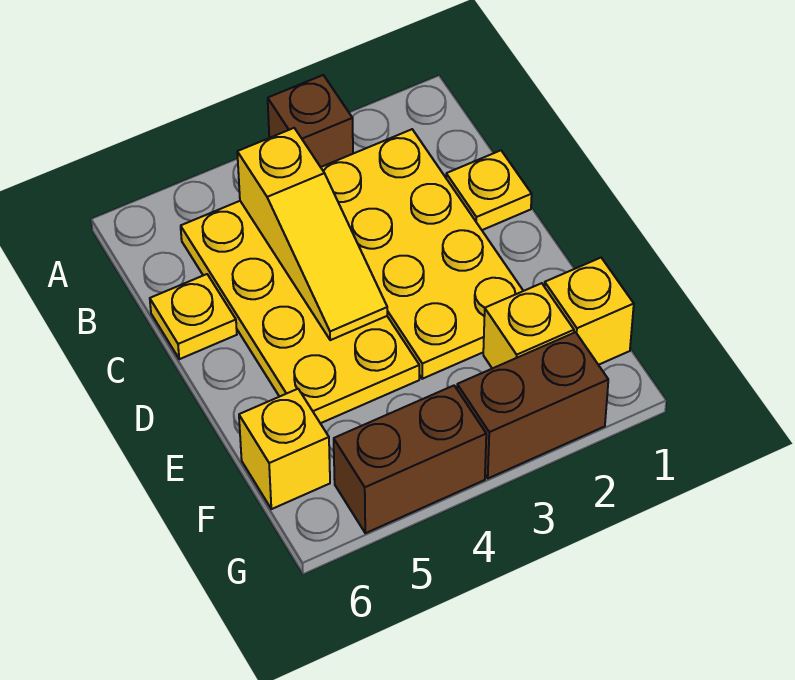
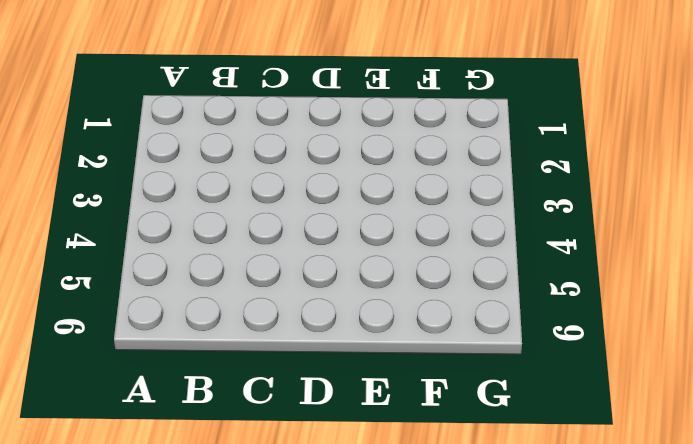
none -> brown 1x1 brick [268,75,353,167]
none -> yellow 2x4 plate [321,129,523,379]

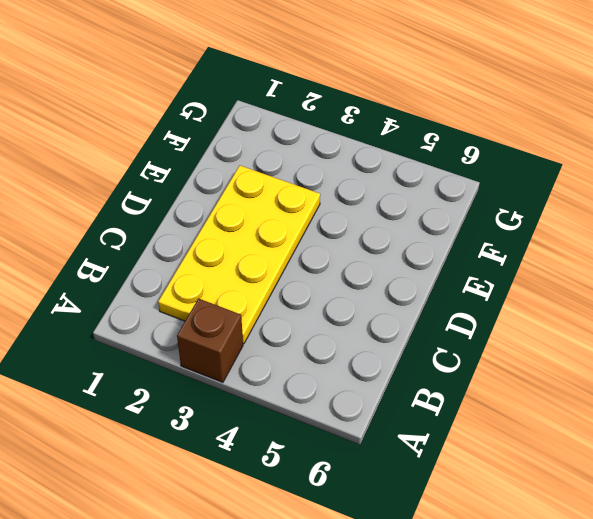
none -> yellow 2x4 plate [181,201,419,423]
none -> yellow 1x1 plate [446,150,532,230]

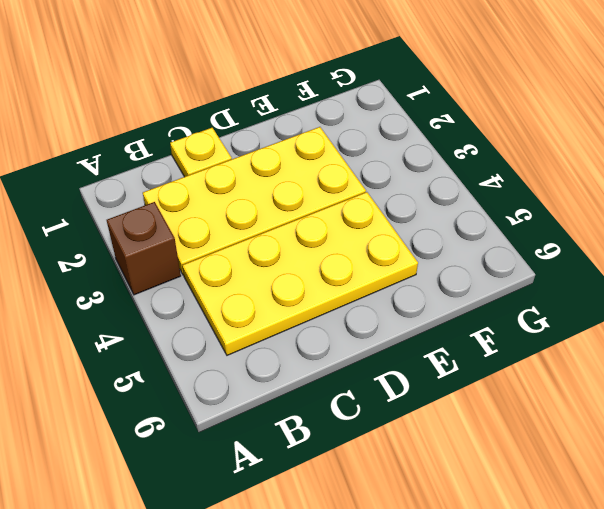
none -> yellow 1x1 plate [150,274,237,359]
none -> yellow 1x1 brick [544,258,634,365]

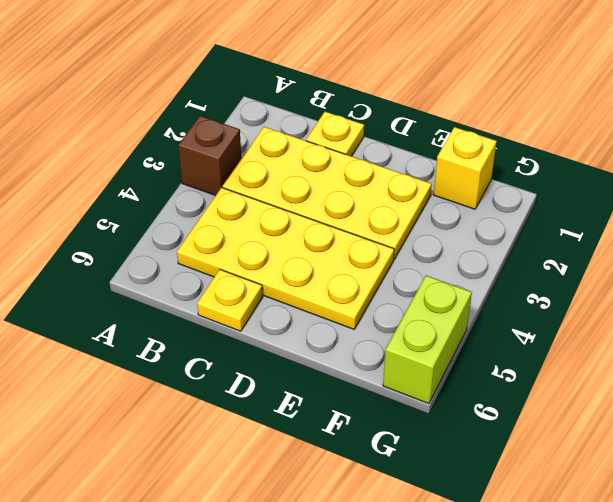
lime 1x2 brick [383,276,472,404] -> brown 1x2 brick [334,386,486,533]
none -> yellow 1x1 brick [483,283,574,369]
none -> yellow 1x1 brick [239,389,330,509]

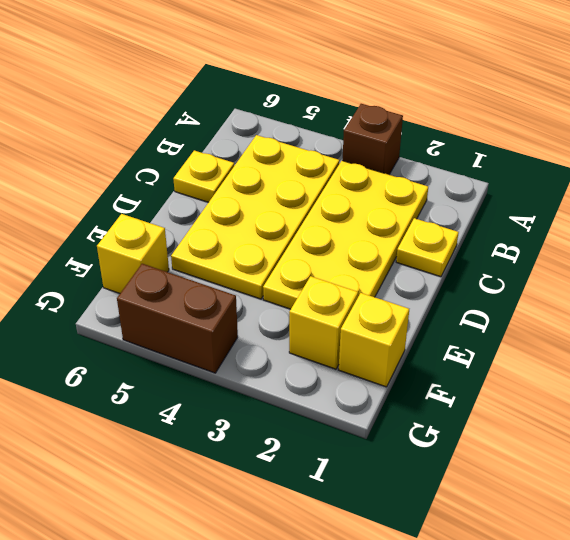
none -> brown 1x2 brick [457,332,608,478]
none -> yellow 1x3 slope [237,128,387,340]

